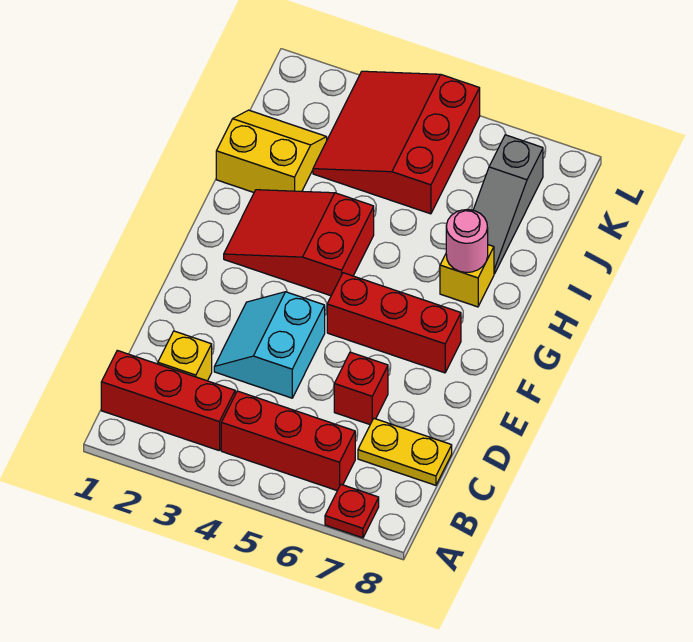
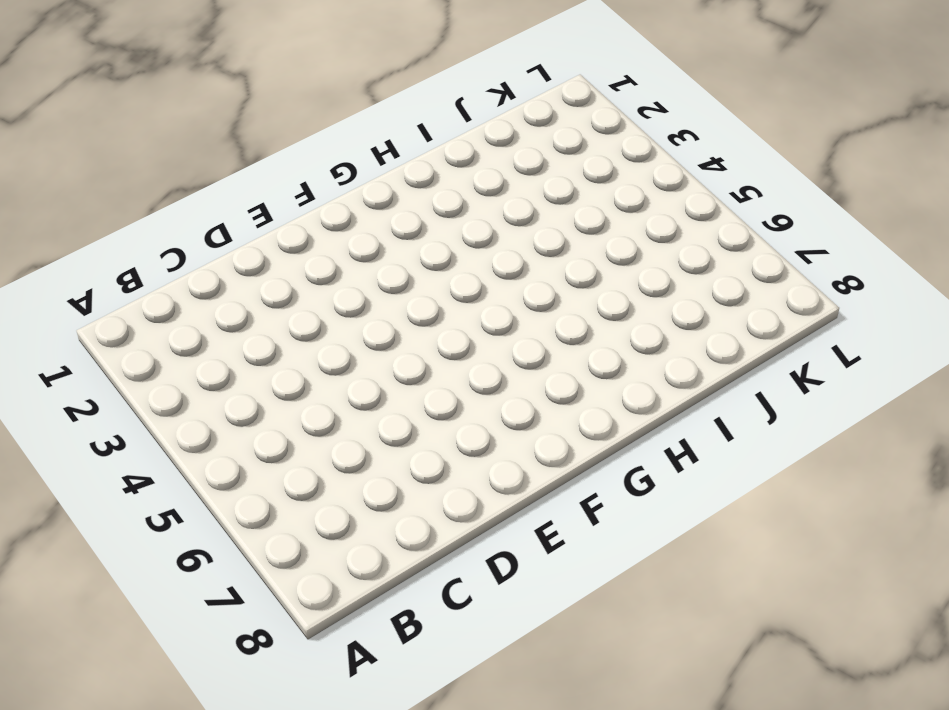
none -> red 1x1 plate [325,484,379,538]
none -> red 1x3 brick [101,350,235,451]
none -> red 1x3 brick [221,391,355,491]

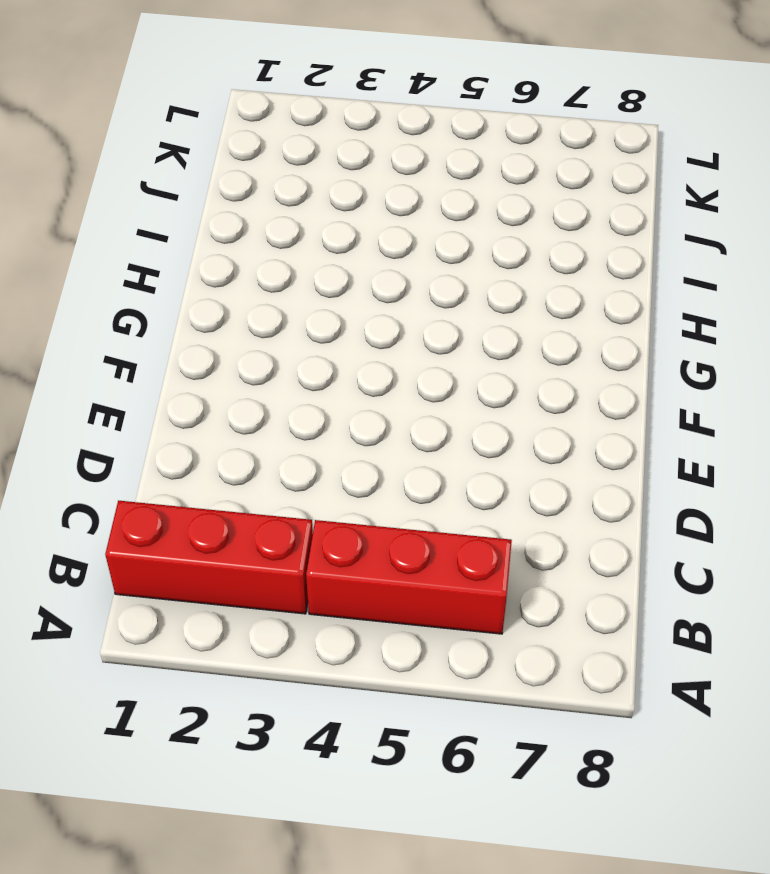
none -> red 1x1 plate [325,484,379,538]
none -> yellow 1x1 brick [158,331,212,381]
none -> yellow 1x2 plate [358,419,452,485]

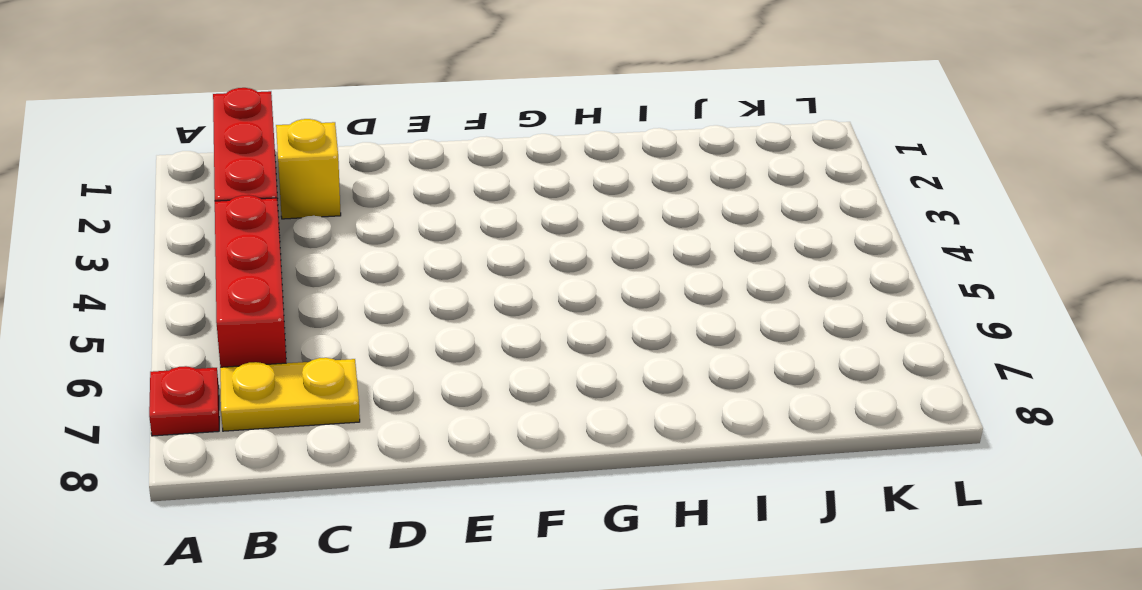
yellow 1x2 plate [220,358,360,431] -> yellow 1x2 plate turned to [358,419,452,485]
none -> cyan 2x2 slope [214,292,325,398]
none -> red 1x1 brick [334,352,388,424]
none -> red 1x3 brick [327,273,461,373]

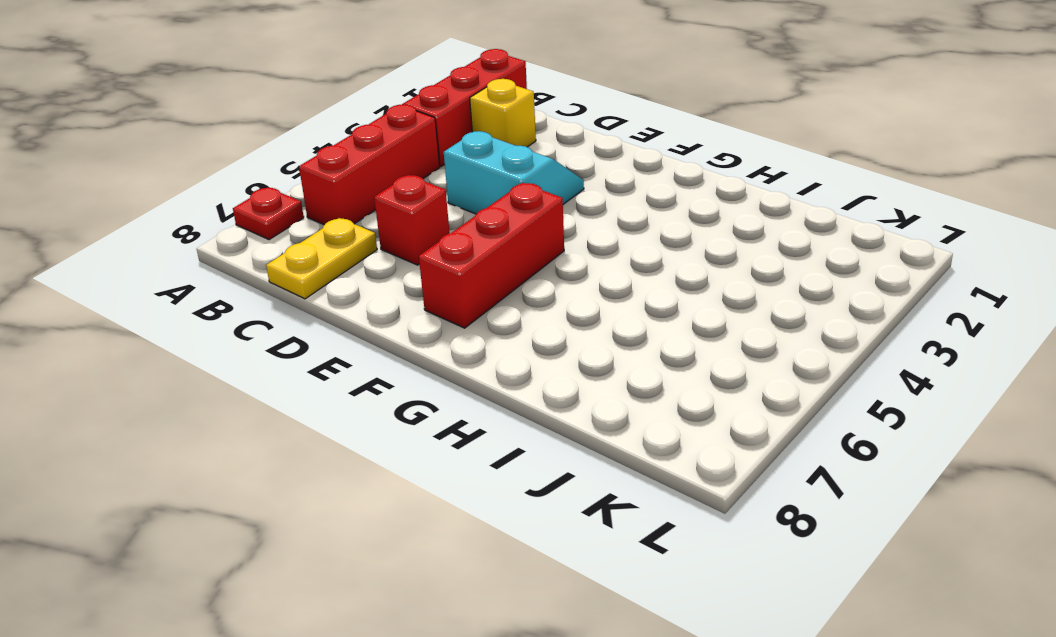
none -> red 2x3 slope [224,190,374,296]
none -> yellow 1x1 brick [440,245,494,307]
none -> yellow 2x2 slope [216,110,327,192]

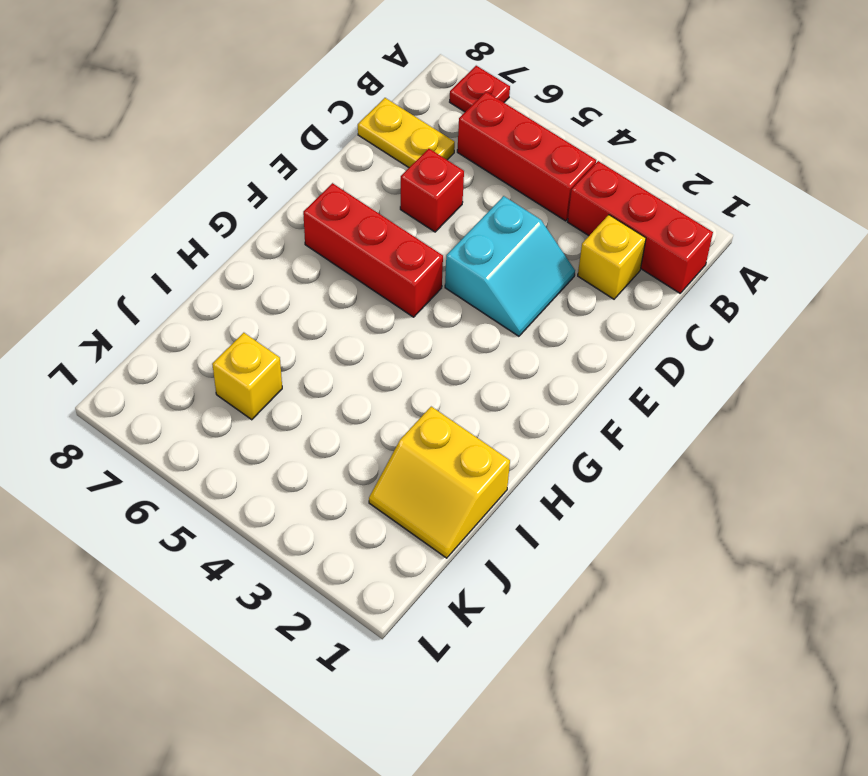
yellow 1x1 brick [212,333,282,420] -> yellow 1x1 brick moved to [440,245,494,307]
none -> red 2x3 slope [224,190,374,296]
none -> grey 1x3 slope [473,135,543,274]
none -> red 3x3 slope [313,71,480,214]

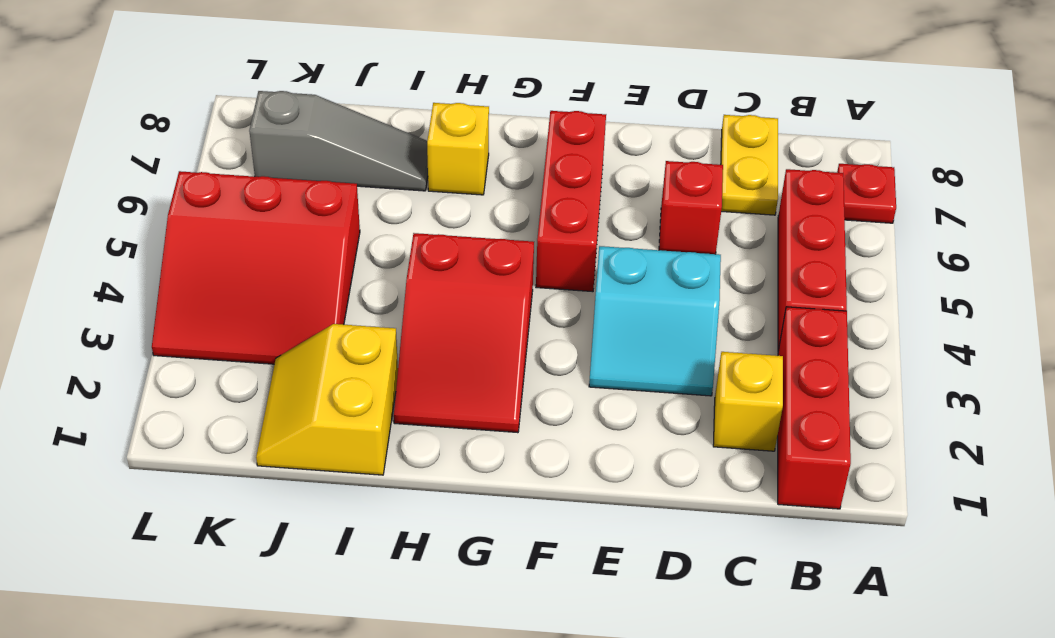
none -> pink 1x1 round brick [446,210,488,272]

